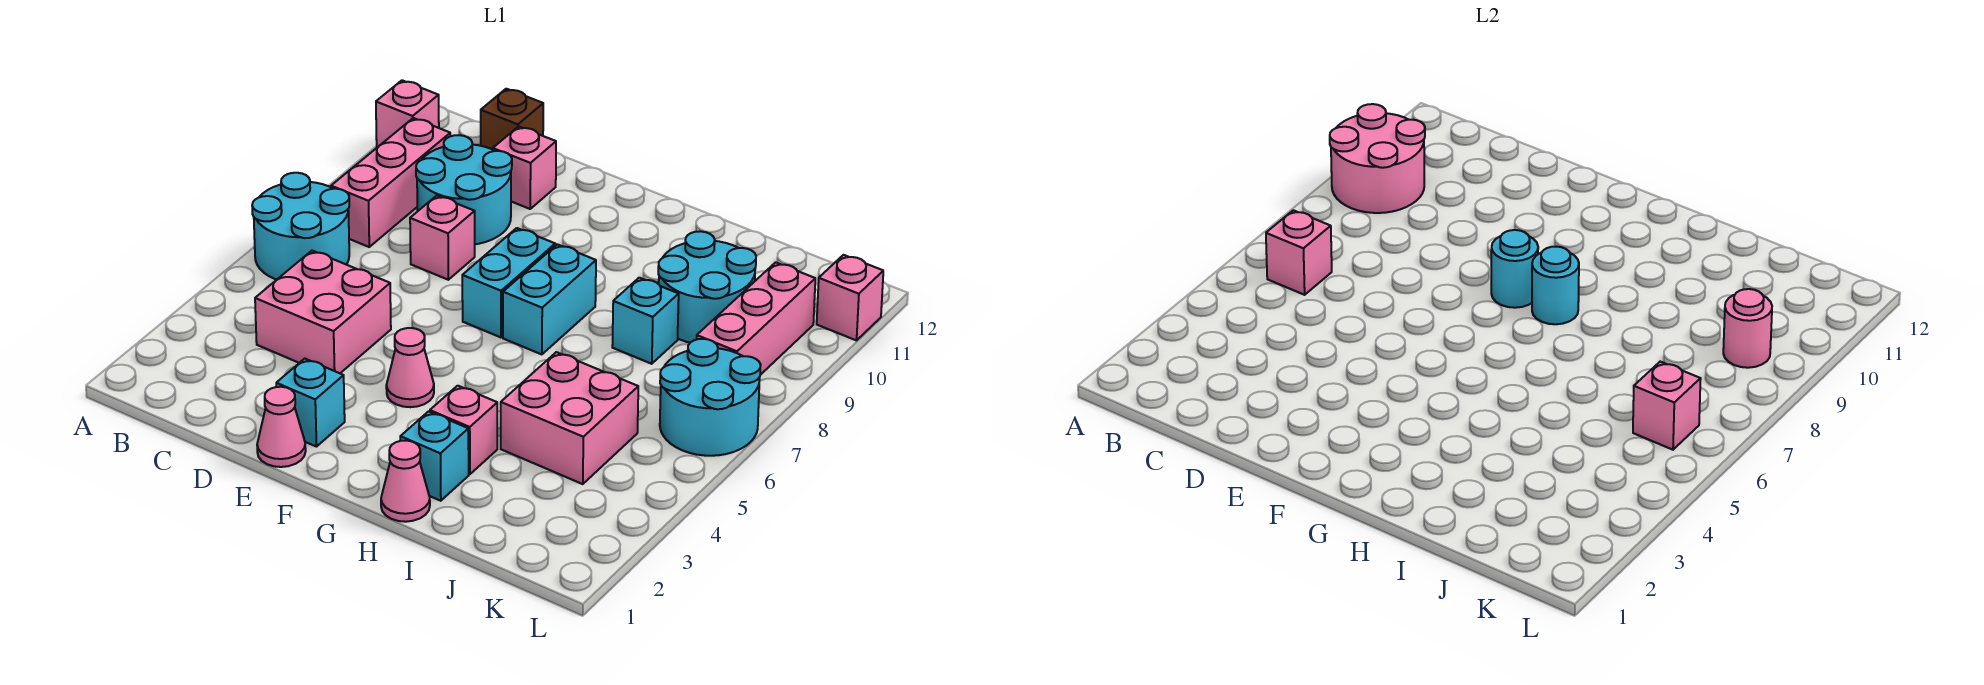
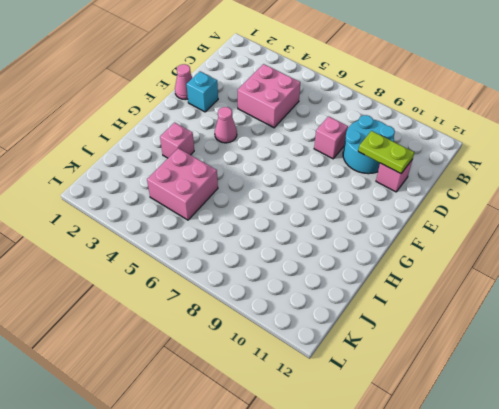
lime 1x2 plate [358,131,414,174] -> none
none -> cyan 2x2 round brick [252,173,349,280]
none -> pink 1x1 brick [376,80,439,147]
none -> pink 1x3 brick [331,118,450,247]

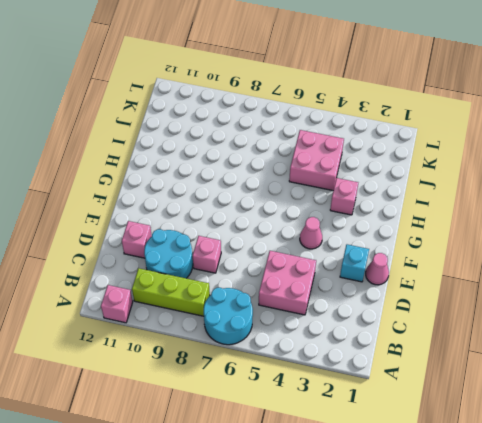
lime 1x3 brick [132,268,210,316] -> pink 1x3 brick [331,118,450,247]
none -> brown 1x1 brick [481,89,543,150]
none -> cyan 1x2 brick [462,228,555,337]
none -> cyan 1x2 brick [503,244,596,354]

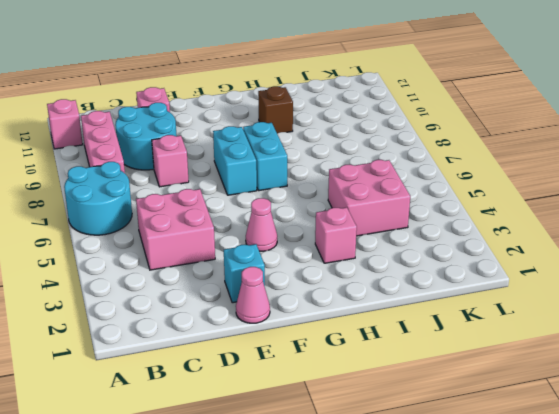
brown 1x1 brick [258,86,293,133] -> brown 1x1 brick moved to [481,89,543,150]
none -> pink 1x1 cone [381,441,430,522]
none -> cyan 1x1 brick [400,411,469,501]
none -> cyan 1x1 brick [612,278,679,364]

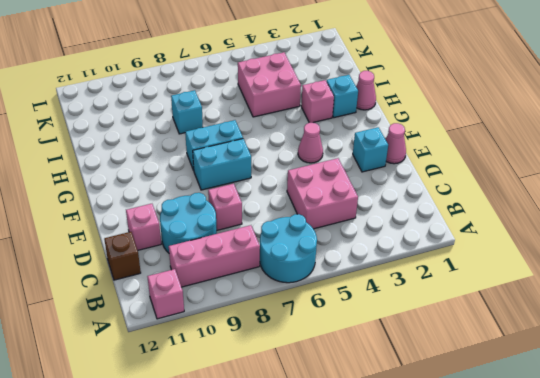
none -> cyan 2x2 round brick [658,231,756,343]
none -> cyan 2x2 round brick [660,339,761,456]
none -> pink 1x3 brick [697,262,815,375]

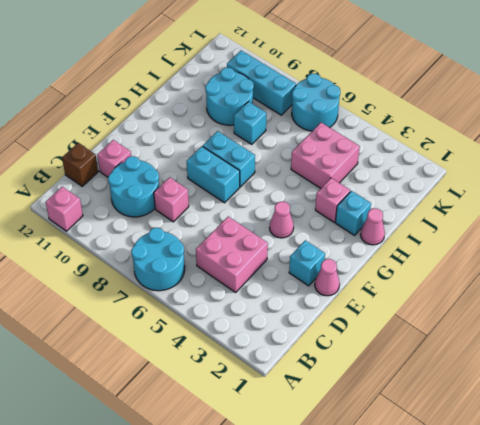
cyan 1x3 brick [227,50,296,115] -> pink 1x3 brick [697,262,815,375]
none -> pink 1x3 brick [331,118,450,247]
none -> pink 1x1 brick [817,255,883,340]
none -> pink 2x2 round brick [1330,104,1425,213]

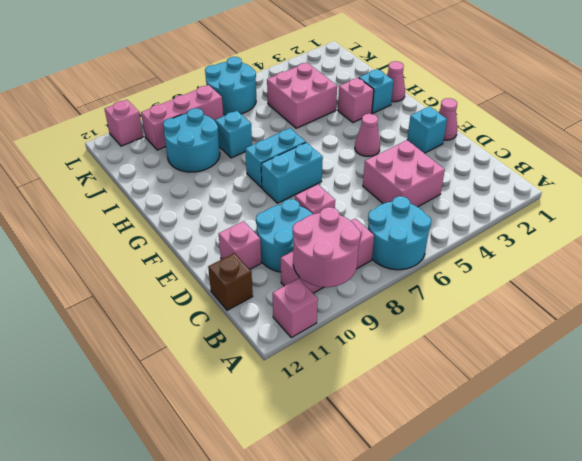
none -> pink 1x1 brick [1266,210,1332,295]
none -> cyan 1x1 round brick [1491,230,1538,308]
none -> cyan 1x1 round brick [1532,247,1579,324]

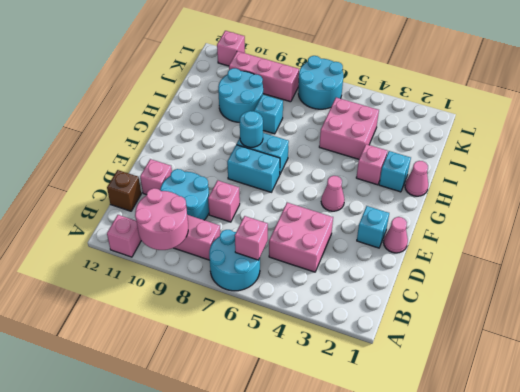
none -> cyan 1x1 round brick [1491,230,1538,308]
none -> pink 1x1 brick [1633,362,1701,450]
none -> pink 1x1 round brick [1723,289,1772,368]

